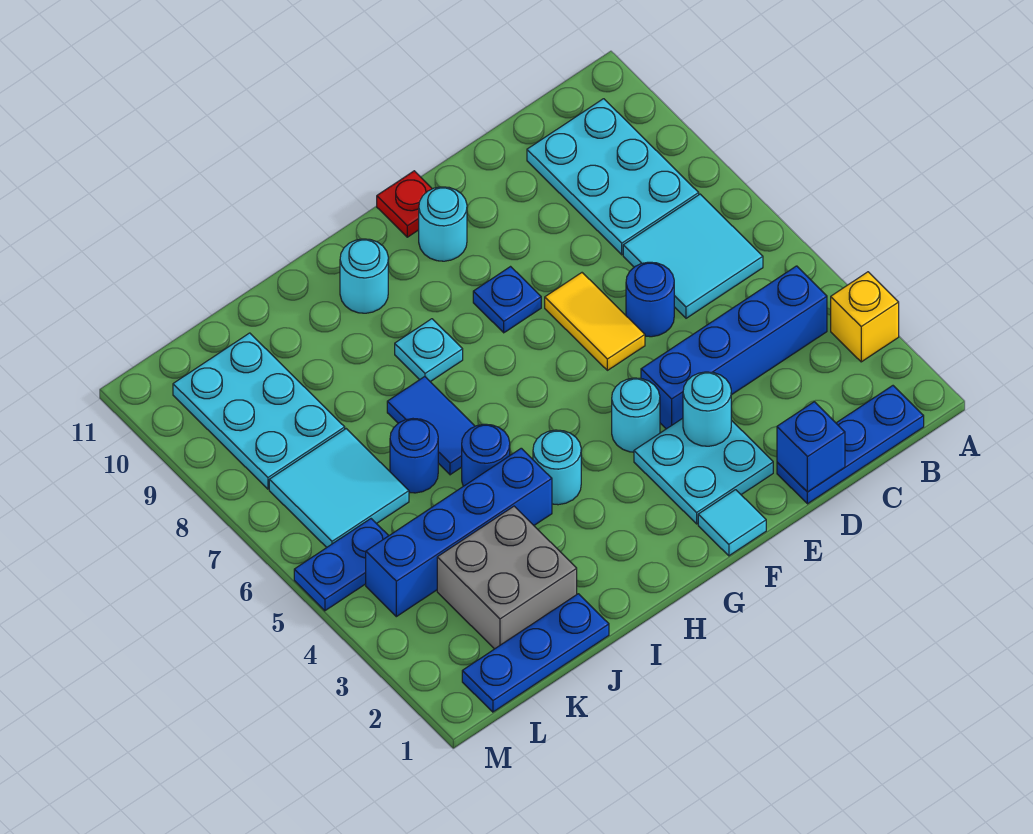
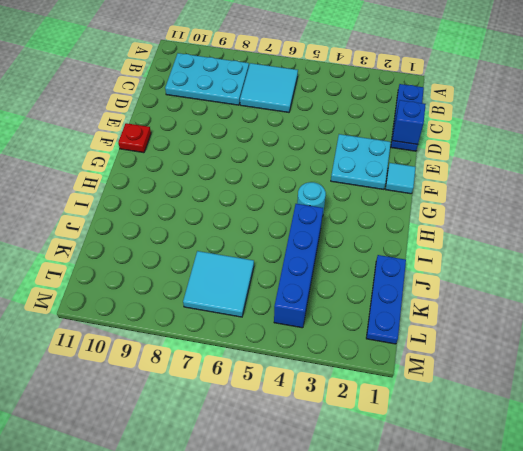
none -> yellow 1x1 brick [831,272,899,362]
none -> blue 1x4 brick [641,266,827,429]
none -> blue 1x1 round brick [626,262,674,337]

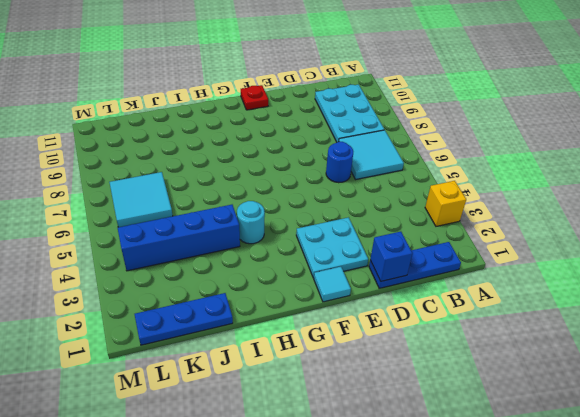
none -> blue 1x4 brick [641,266,827,429]
none -> yellow 1x2 tile [545,273,645,370]
none -> cyan 1x1 round brick [612,378,660,452]

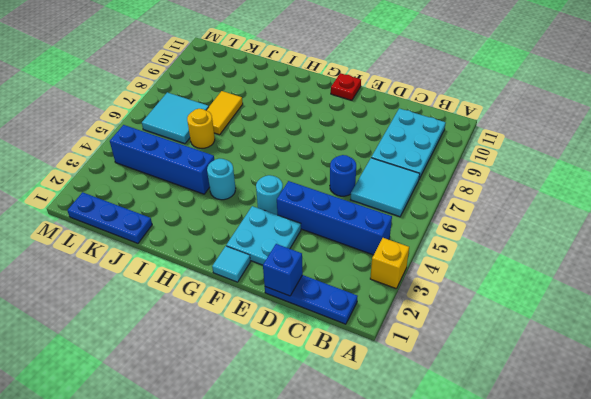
yellow 1x1 round brick [187,109,215,148] -> blue 1x1 round brick [390,419,438,493]
yellow 1x2 tile [206,91,243,135] -> yellow 1x2 tile moved to [545,273,645,370]
none -> blue 1x1 plate [473,267,541,333]
none -> cyan 1x1 round brick [419,187,467,261]
none -> cyan 1x1 plate [395,319,463,382]

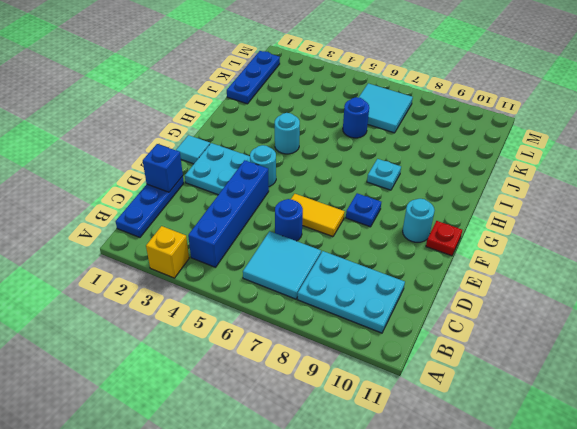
none -> cyan 1x1 round brick [340,239,388,313]
none -> blue 1x4 brick [366,448,552,617]
none -> blue 1x1 round brick [462,424,510,486]

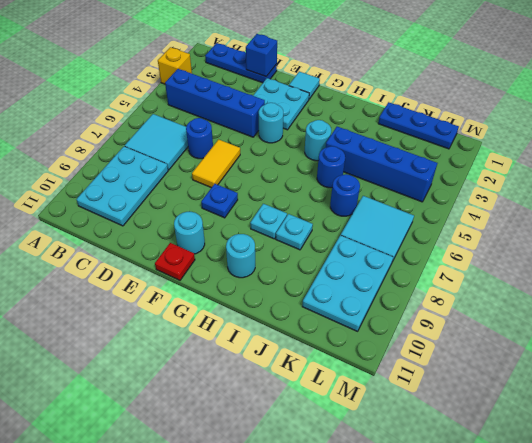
cyan 1x1 plate [276,214,313,250] -> none
none -> blue 1x2 tile [387,377,475,475]
none -> grey 2x2 brick [437,506,577,649]
none -> blue 1x2 plate [294,519,389,611]

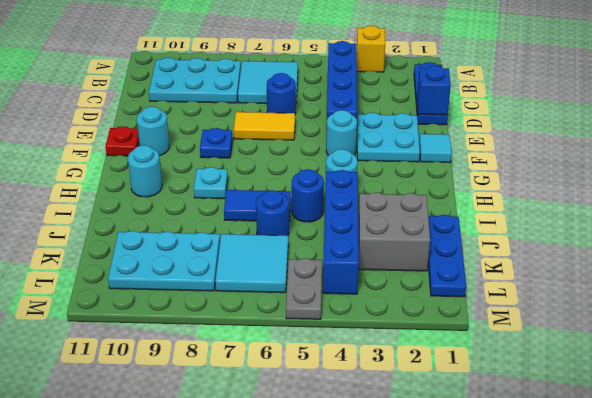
grey 1x2 plate [286,258,322,319] -> blue 1x2 plate [294,519,389,611]
none -> cyan 1x1 round brick [683,372,731,446]

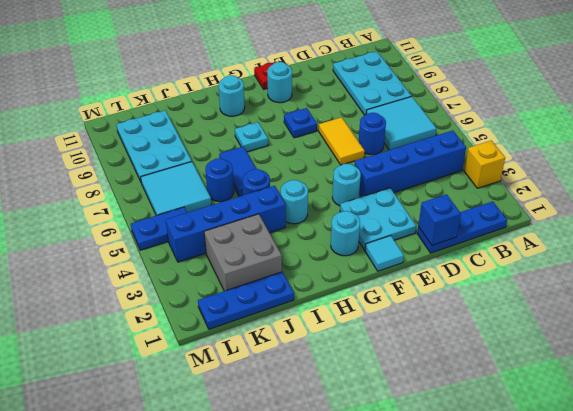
cyan 1x1 round brick [331,211,360,256] -> cyan 1x1 round brick moved to [683,372,731,446]

